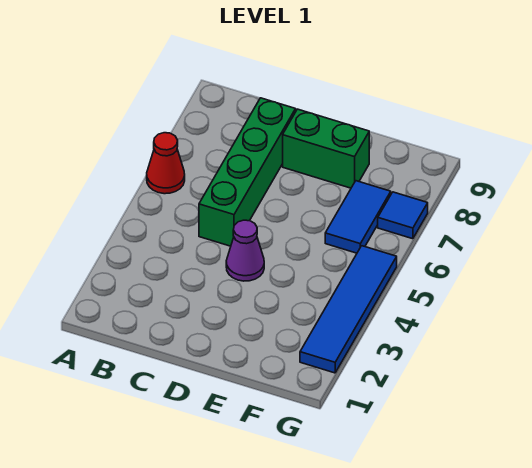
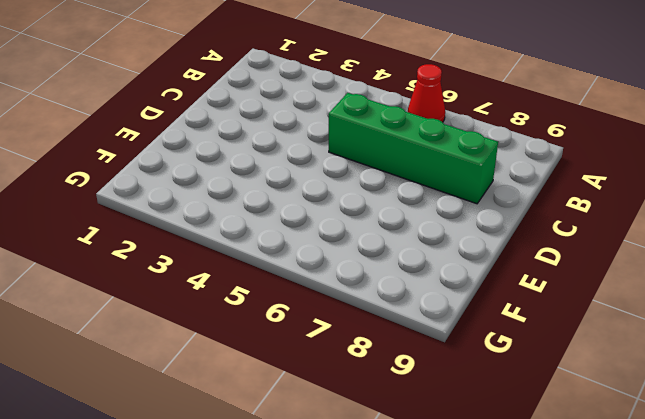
none -> purple 1x1 cone [226,220,264,281]
none -> green 1x2 brick [283,109,369,188]

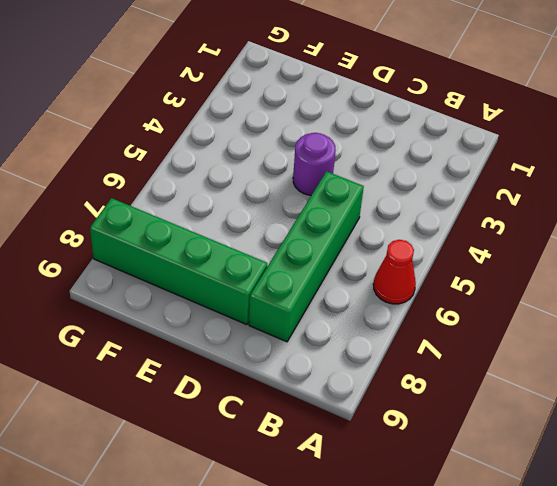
purple 1x1 round brick [293,133,336,195] -> purple 1x1 cone [226,220,264,281]
green 1x4 brick [90,198,267,325] -> green 1x2 brick [283,109,369,188]
none -> blue 1x2 tile [325,181,391,253]
none -> blue 1x4 tile [300,246,397,373]

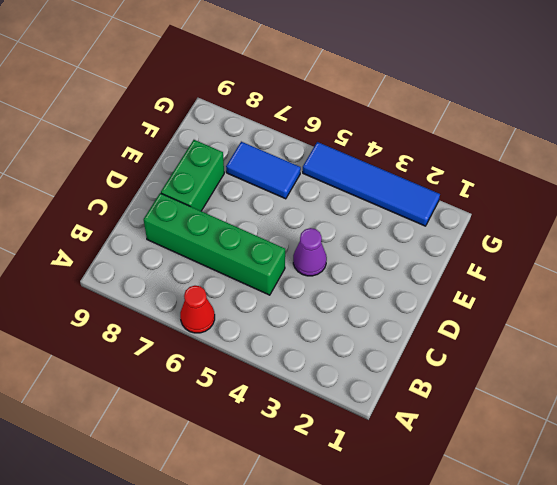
none -> blue 1x1 tile [378,192,428,239]

